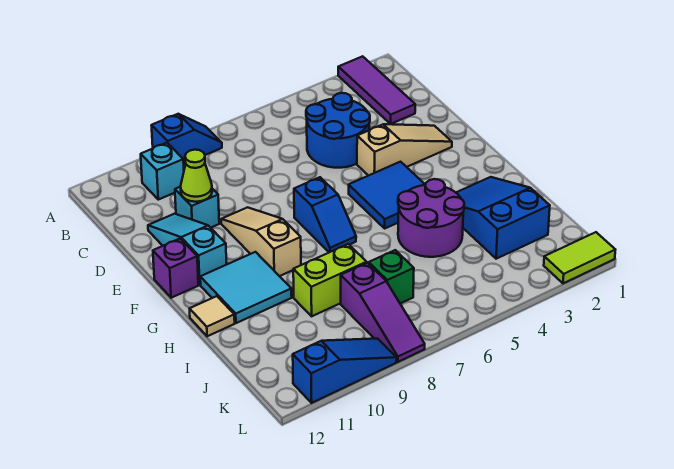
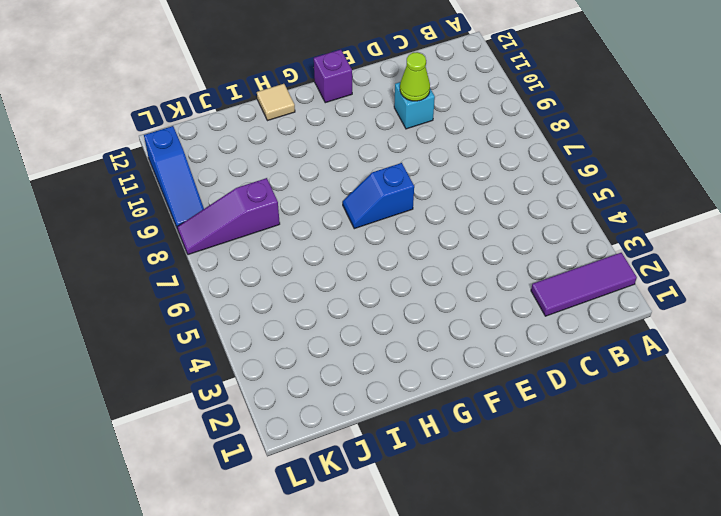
none -> blue 1x2 slope [151,114,222,164]
none -> cyan 1x1 brick [141,143,184,200]
none -> blue 2x2 round brick [306,93,370,168]

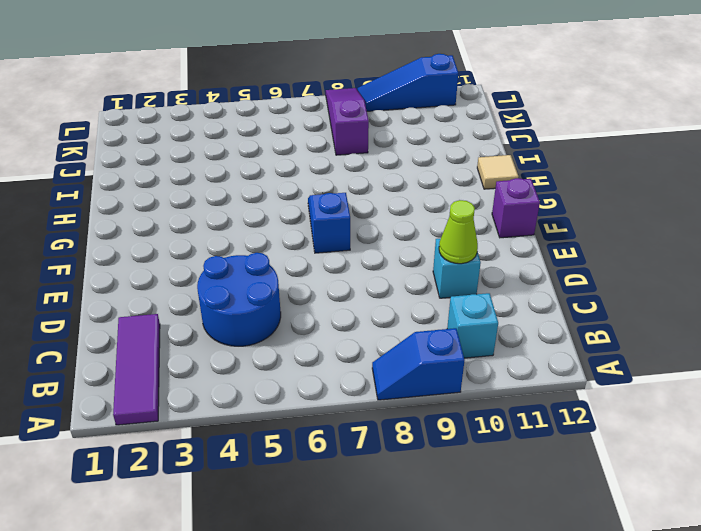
none -> cyan 1x3 slope [148,214,227,285]
none -> tan 1x3 slope [357,124,452,176]
none -> tan 1x3 slope [221,207,301,276]

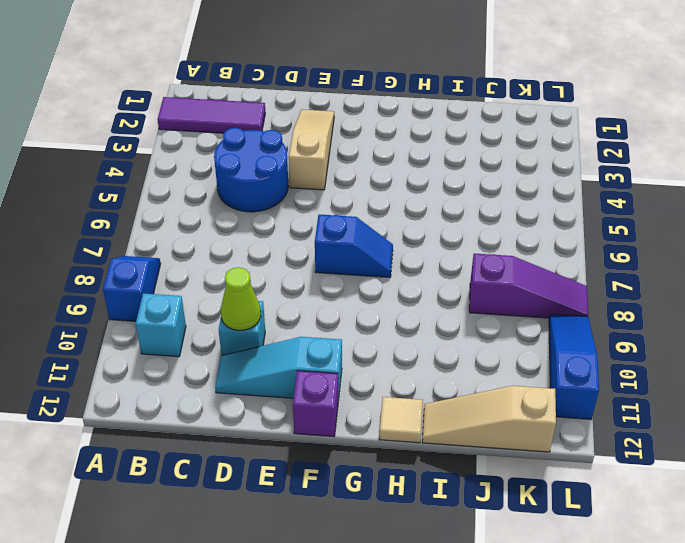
tan 1x3 slope [422,386,556,452] -> tan 1x3 slope moved to [221,207,301,276]
none -> blue 2x2 tile [349,162,425,228]
none -> cyan 2x2 tile [200,252,292,323]
none -> blue 2x3 slope [456,177,550,259]

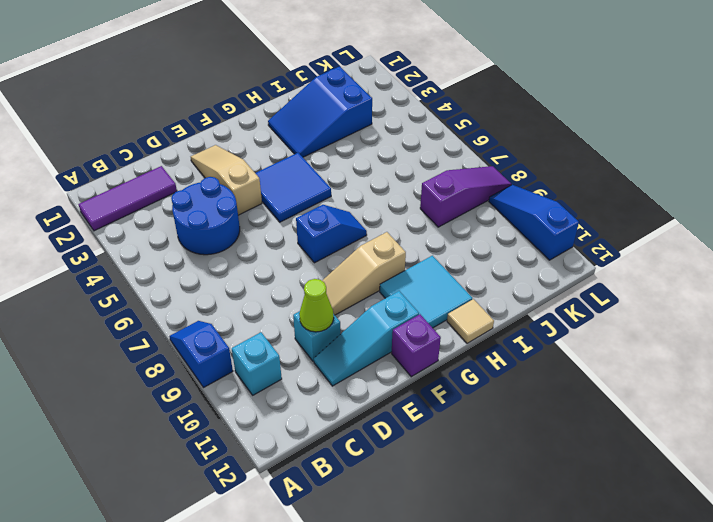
none -> purple 2x2 round brick [398,179,464,257]
none -> lime 1x2 brick [293,244,367,316]
none -> green 1x1 brick [369,250,414,303]

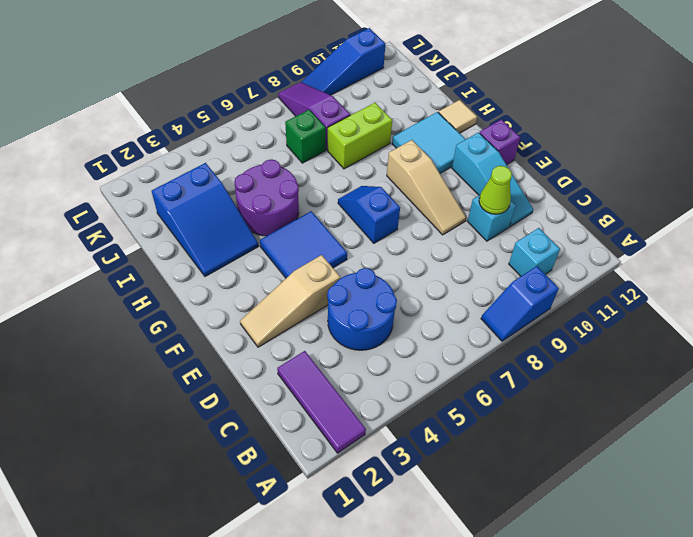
none -> lime 1x2 tile [544,232,615,283]

